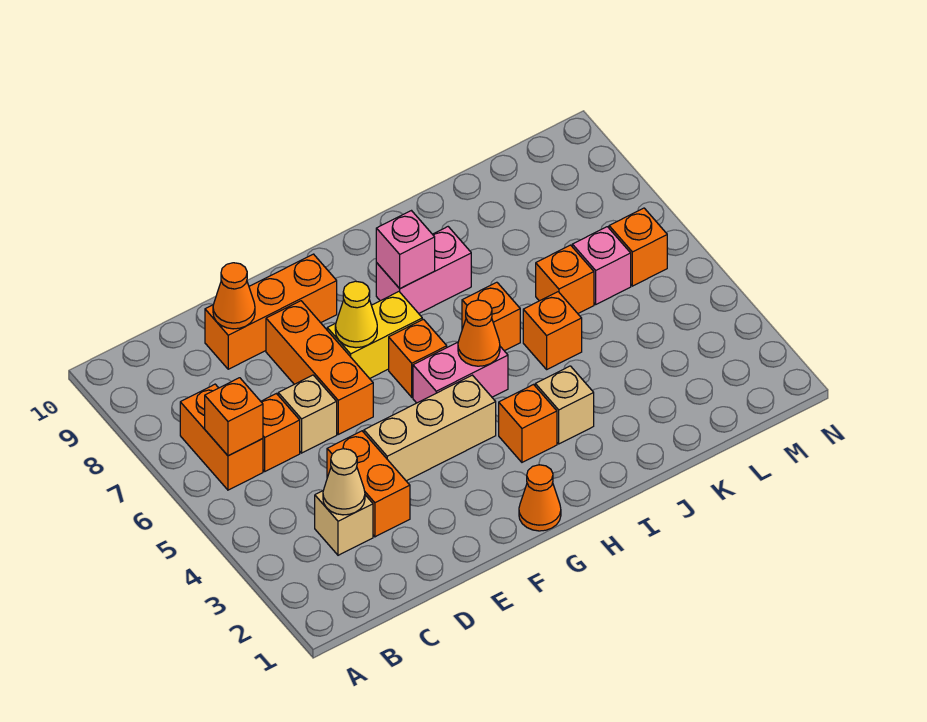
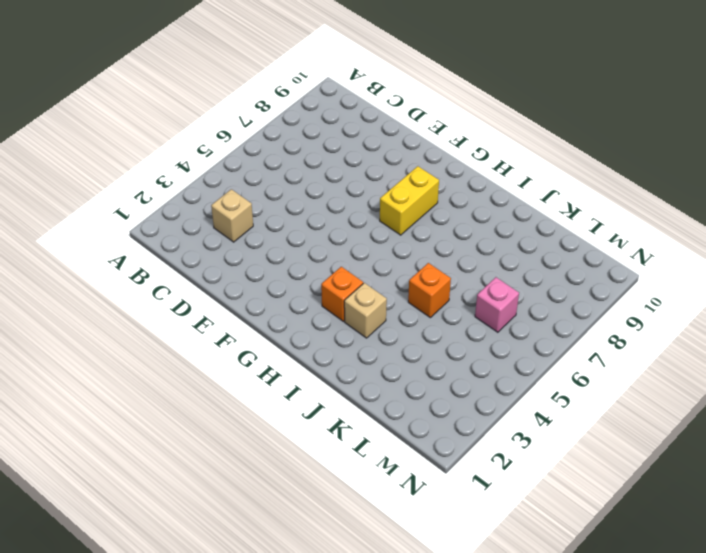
yellow 1x2 brick [380,166,439,235] -> yellow 1x2 brick turned to [327,292,422,379]
none -> orange 1x2 brick [180,384,263,490]
none -> orange 1x1 brick [261,394,300,471]
none -> orange 1x2 brick [327,431,410,537]

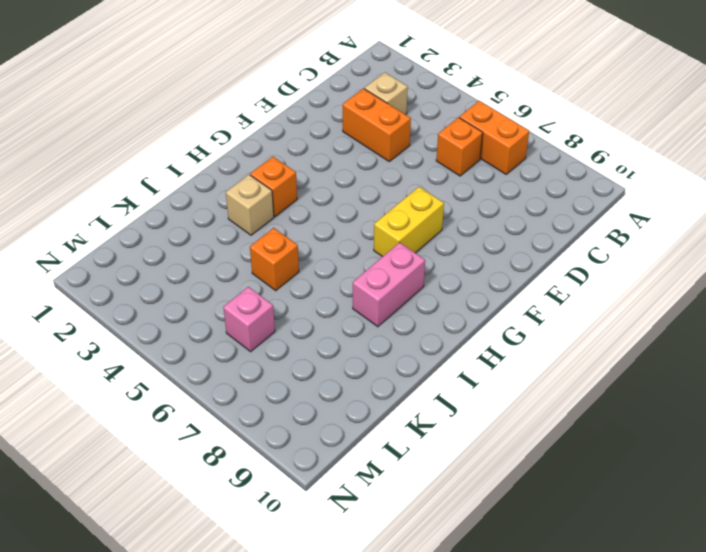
none -> tan 1x1 brick [278,375,337,453]
none -> orange 1x3 brick [205,254,337,369]
none -> tan 1x3 brick [364,375,496,481]

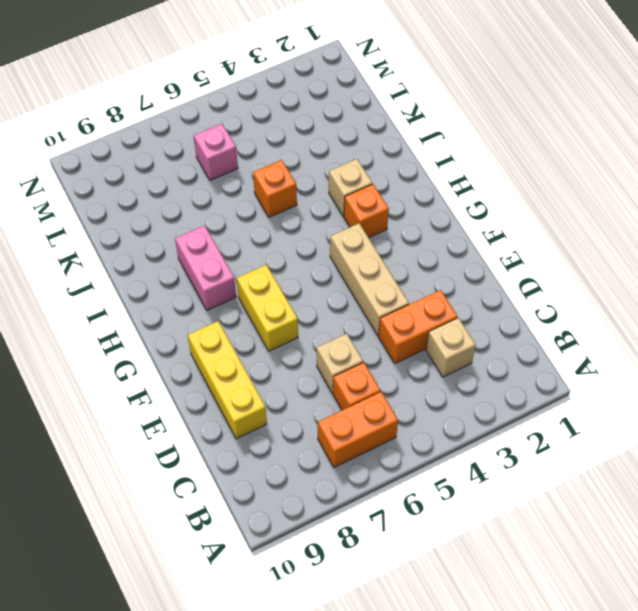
yellow 1x3 brick [188,321,267,439] -> orange 1x3 brick [205,254,337,369]
none -> orange 1x3 brick [266,301,373,434]
none -> orange 1x1 cone [519,465,561,531]
none -> pink 1x2 brick [413,342,508,403]

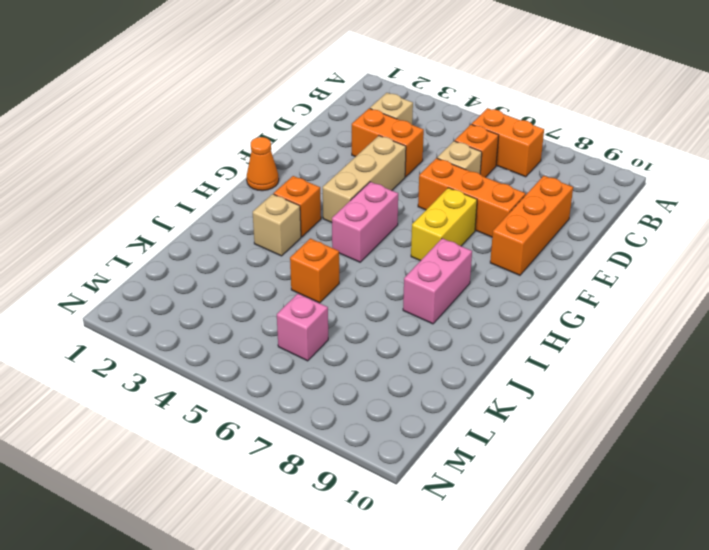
none -> orange 1x1 brick [389,319,447,397]
none -> orange 1x1 brick [462,282,520,351]
none -> orange 1x1 brick [536,245,594,313]

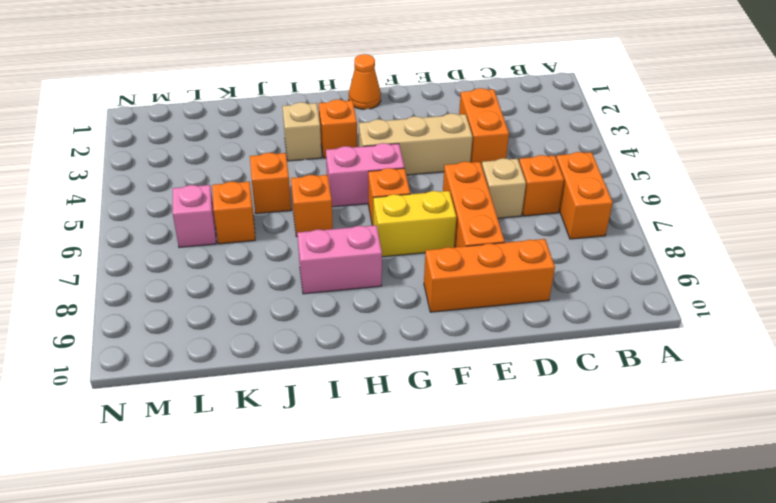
none -> tan 1x1 brick [315,491,373,555]
none -> orange 1x1 brick [609,208,667,286]
none -> orange 1x1 brick [205,378,263,456]

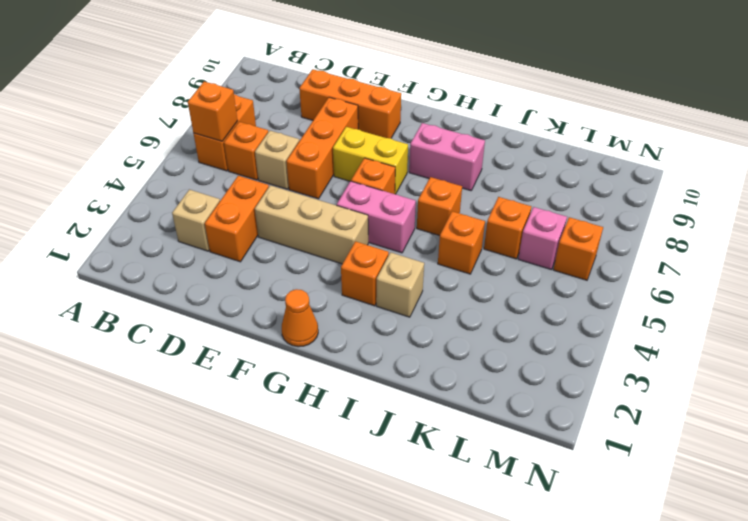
none -> tan 1x1 cone [323,449,365,515]
none -> orange 1x1 cone [213,263,255,329]
none -> yellow 1x1 cone [335,281,377,348]

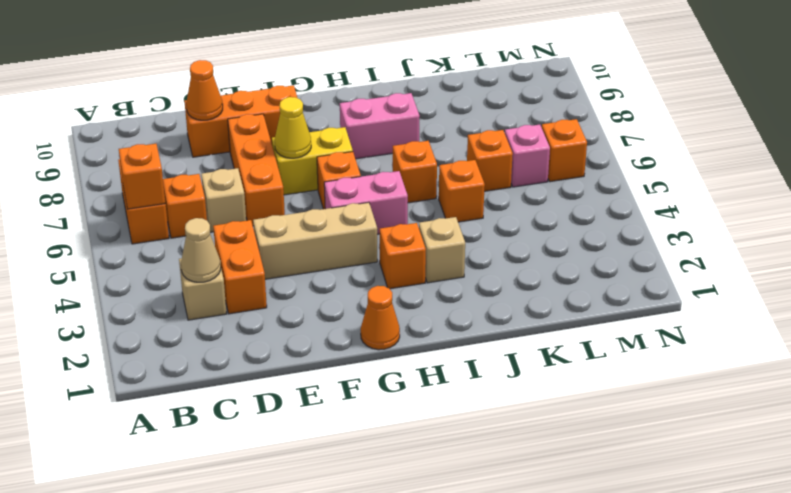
none -> orange 1x1 cone [458,300,500,366]
none -> pink 1x1 brick [376,211,435,289]

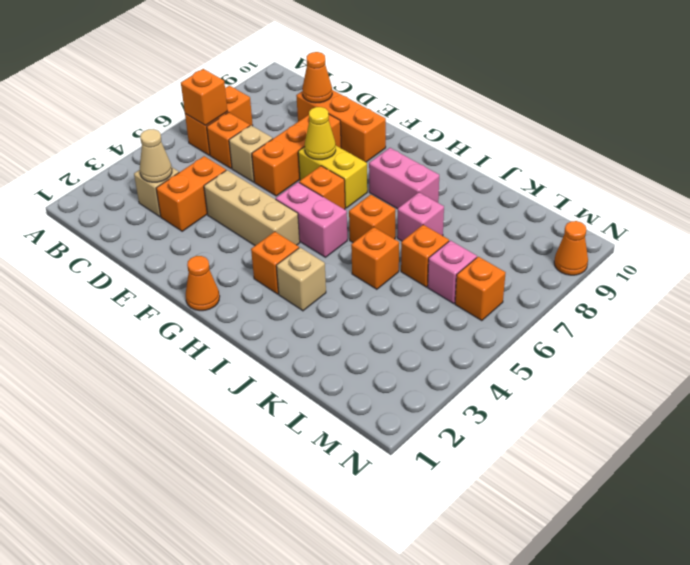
pink 1x1 brick [397,192,444,241] -> pink 1x1 brick moved to [376,211,435,289]
orange 1x1 cone [554,221,588,275] -> orange 1x1 cone moved to [458,300,500,366]

